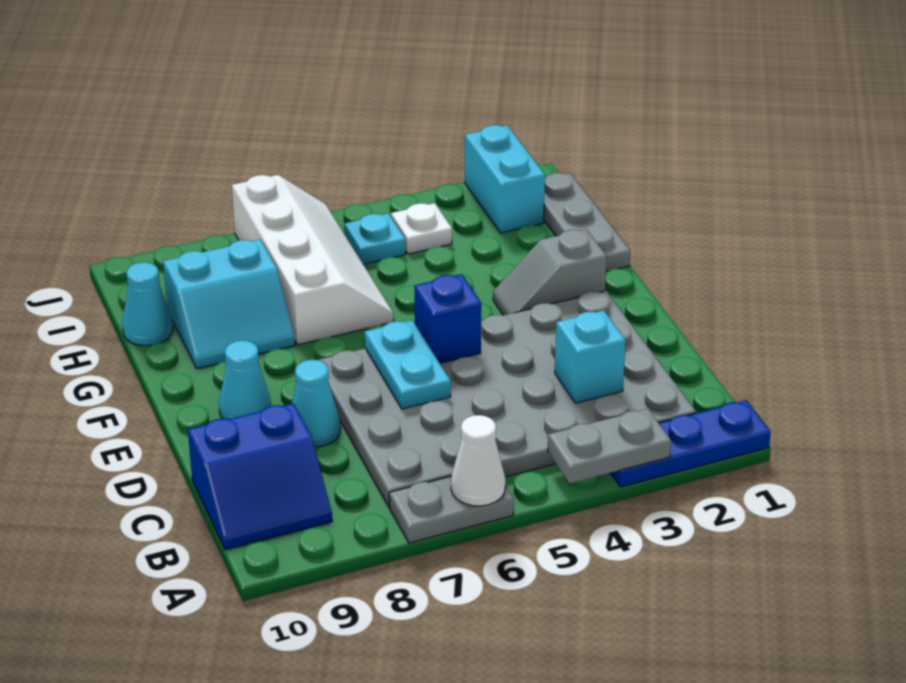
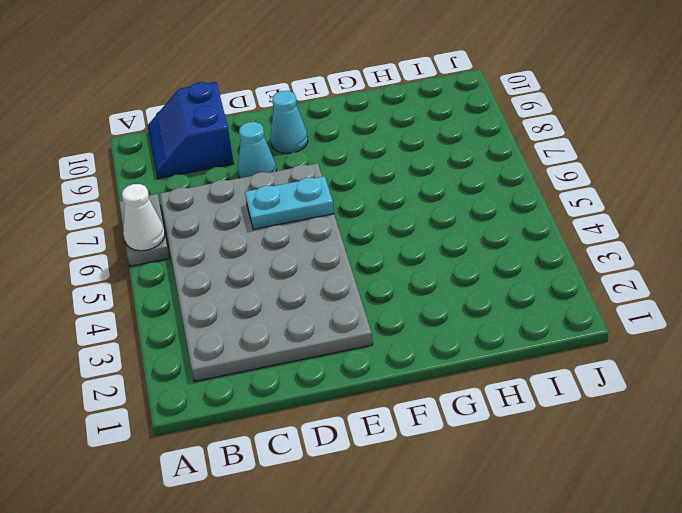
none -> blue 1x3 plate [611,400,771,487]
none -> grey 1x2 slope [493,229,607,315]
none -> grey 1x3 plate [544,173,630,272]

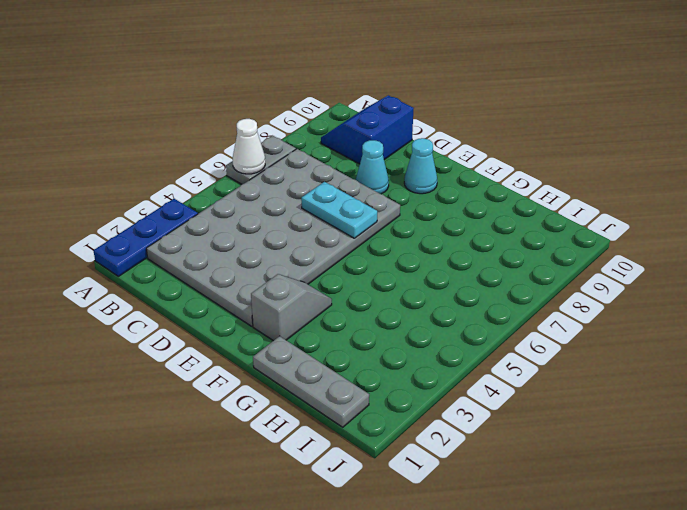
none -> white 2x4 slope [232,175,394,345]
none -> cyan 2x2 slope [163,239,295,369]
none -> cyan 1x1 cone [122,262,173,346]

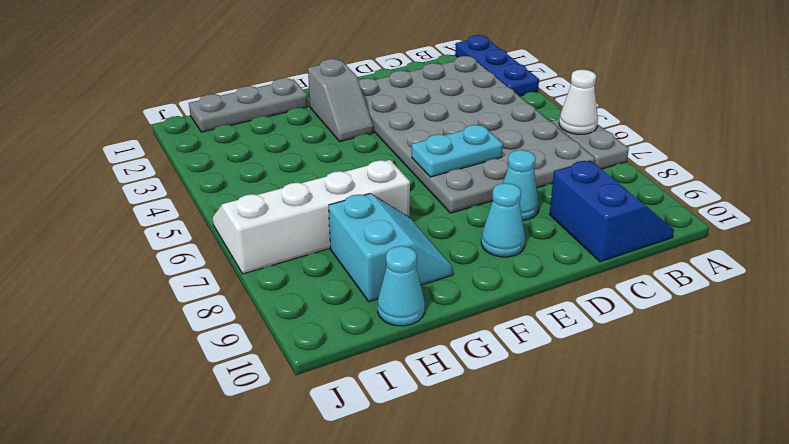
none -> cyan 1x2 brick [465,125,545,233]
none -> white 1x1 plate [391,203,452,254]
none -> cyan 1x1 plate [344,214,406,264]

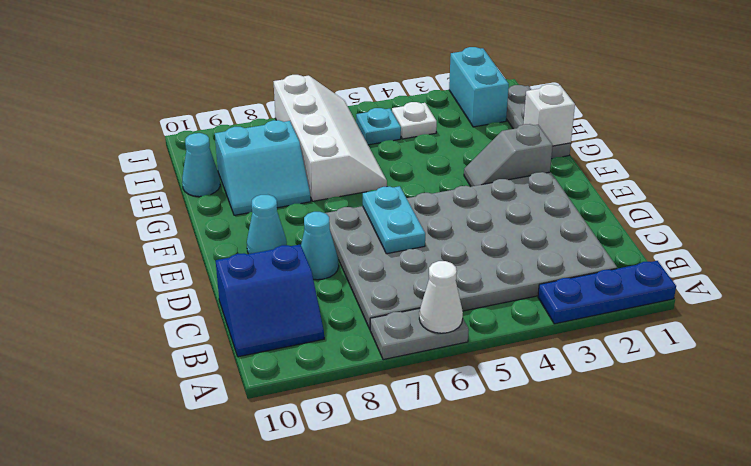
white 1x1 brick [524,84,575,146] -> none
none -> grey 1x2 plate [548,409,671,484]
none -> cyan 1x1 brick [555,311,626,403]
none -> blue 1x1 brick [414,274,481,363]

